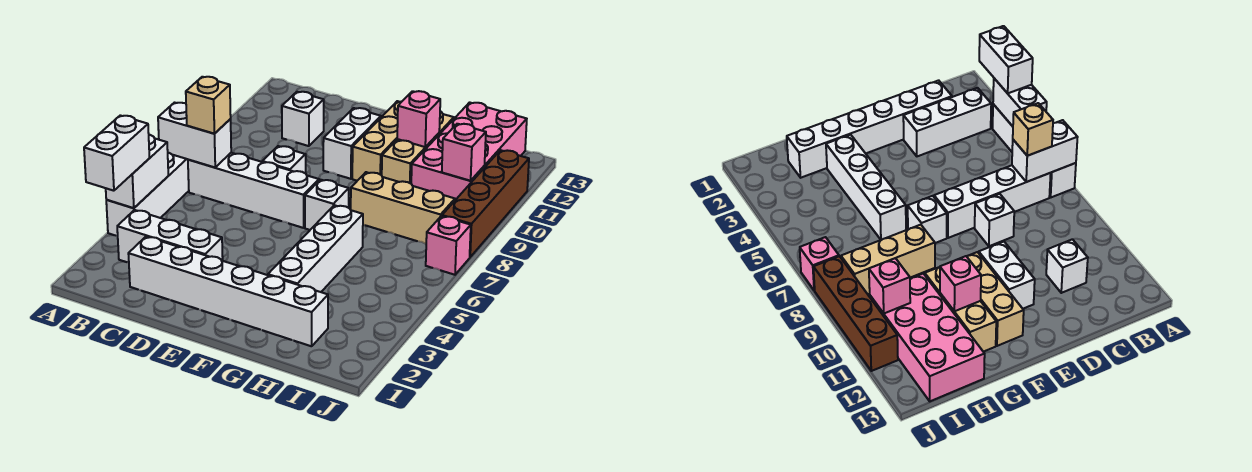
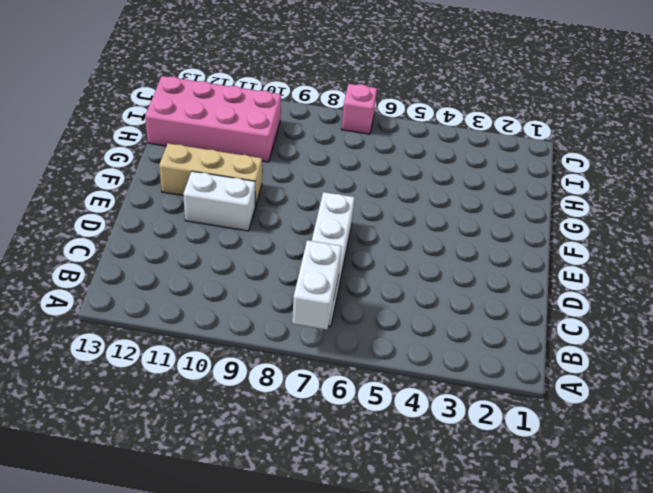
none -> white 1x4 brick [106,153,189,236]
none -> white 1x3 brick [117,210,223,262]
none -> white 1x6 brick [128,237,328,346]

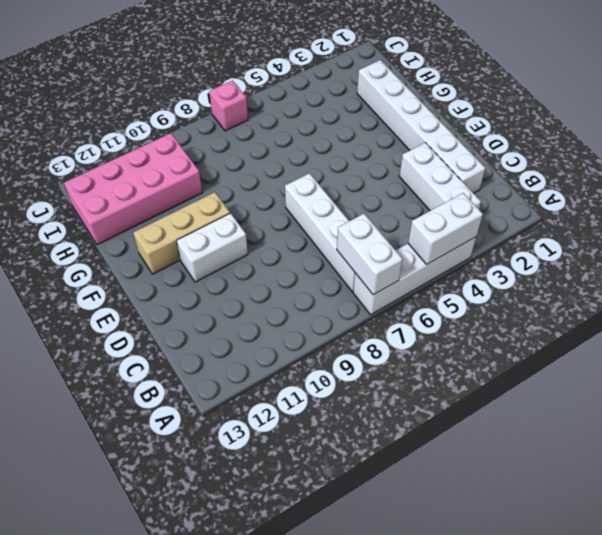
none -> white 1x1 brick [282,92,324,146]
none -> white 1x1 brick [262,146,306,173]
none -> white 1x1 brick [305,180,349,230]

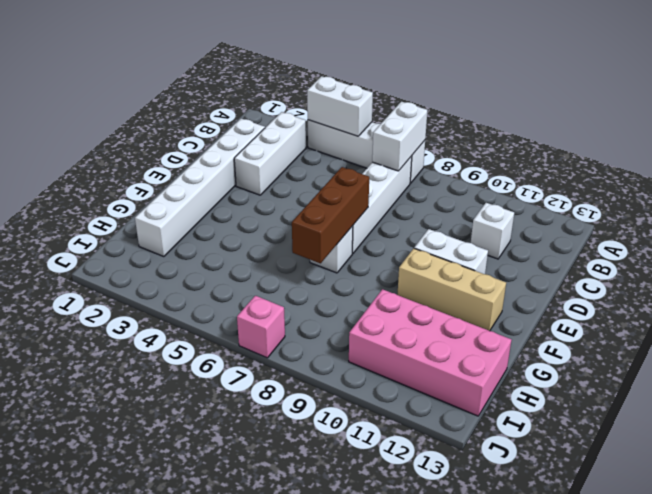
brown 1x3 brick [292,167,369,263] -> none
none -> white 1x1 brick [262,146,306,173]
none -> white 1x4 brick [268,205,363,292]
none -> tan 1x3 brick [351,172,455,244]

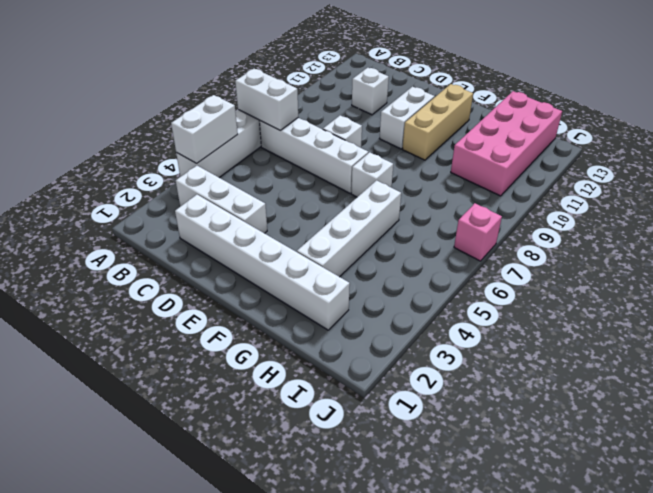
none -> tan 1x3 brick [351,172,455,244]
none -> tan 1x3 brick [382,111,454,184]
none -> brown 1x4 brick [442,150,529,257]

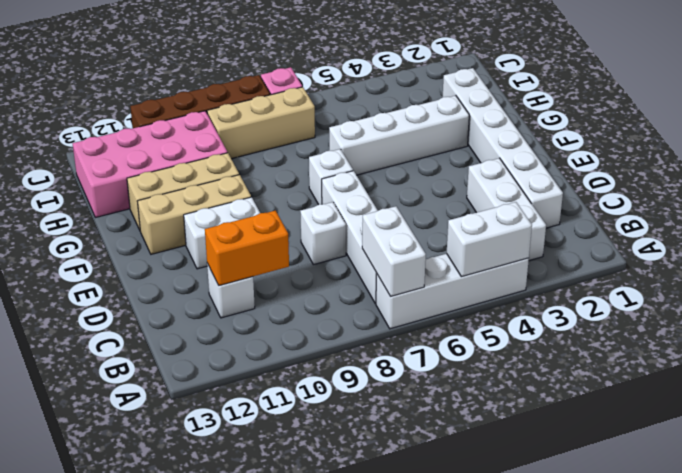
orange 1x2 brick [205,211,289,286] -> none
tan 1x3 brick [207,87,315,159] -> tan 1x3 brick turned to [351,172,455,244]
none -> pink 1x1 brick [397,91,440,147]
none -> pink 1x1 brick [442,124,486,181]
none -> white 1x2 brick [84,115,149,191]

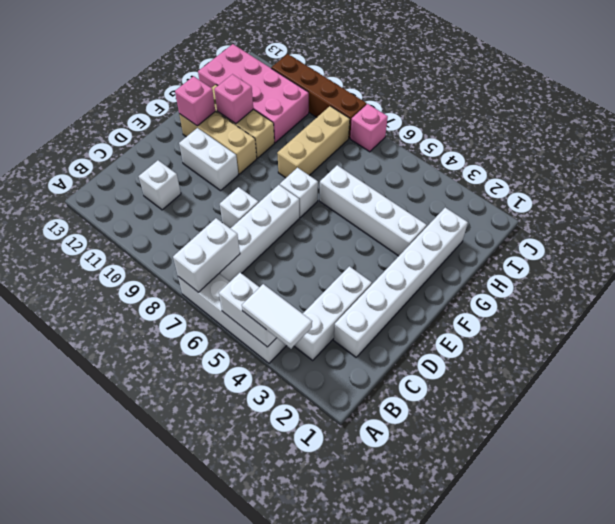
white 1x2 tile [242,284,312,349] -> white 1x2 brick [84,115,149,191]
pink 1x1 brick [175,76,215,126] -> pink 1x1 brick moved to [442,124,486,181]
none -> tan 1x1 brick [186,77,231,134]

